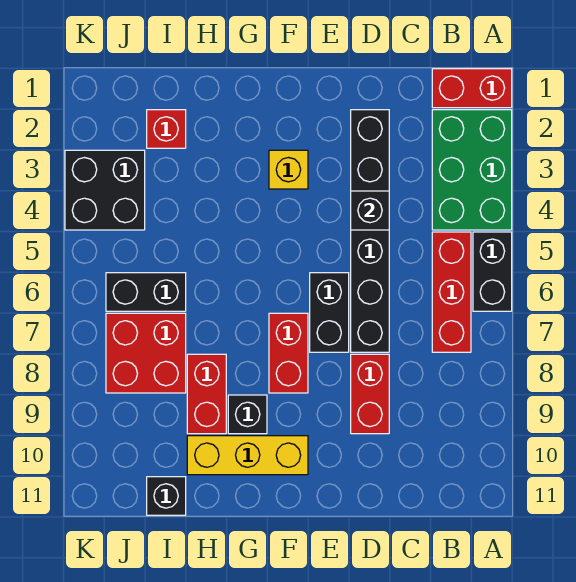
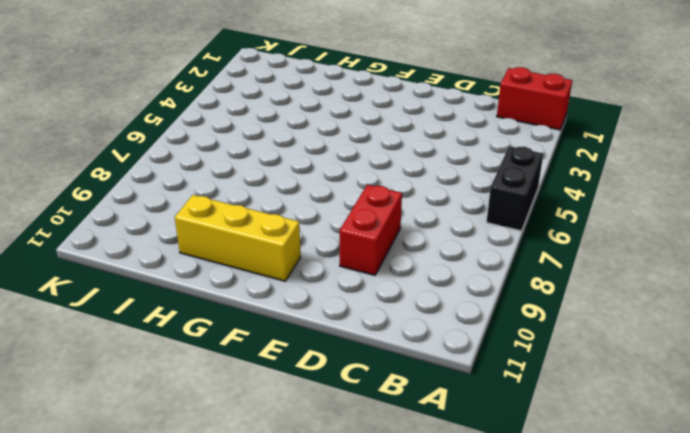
none -> green 2x3 brick [432,110,512,230]
none -> red 1x3 brick [432,232,471,352]
none -> black 1x6 brick [351,110,389,352]

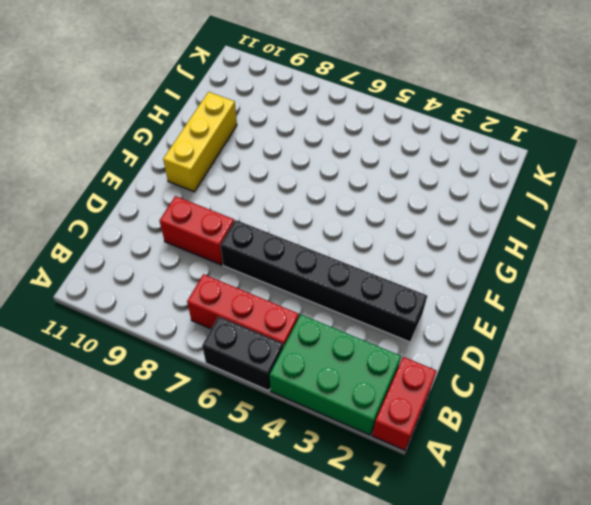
none -> black 1x2 brick [310,273,349,352]
none -> yellow 1x1 brick [269,150,308,189]
none -> red 1x2 brick [269,313,308,393]

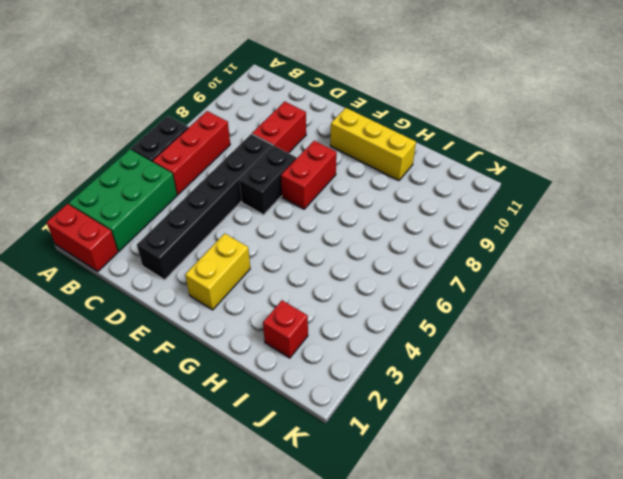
yellow 1x2 brick [185,233,250,310] -> yellow 1x1 brick [269,150,308,189]
none -> black 1x1 brick [228,395,267,434]
none -> red 1x2 brick [187,354,226,434]
none -> black 1x2 brick [106,273,186,311]

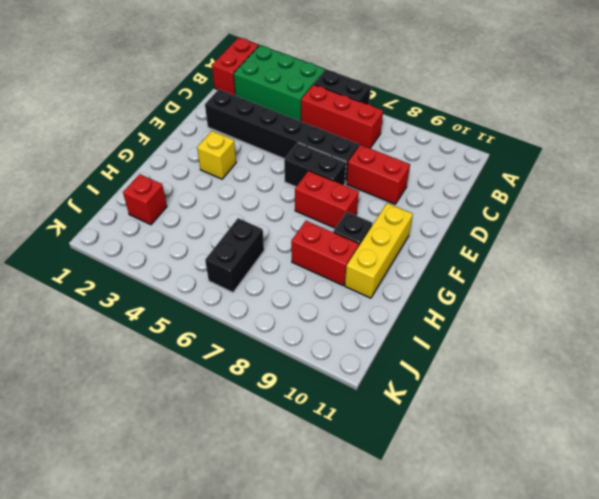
none -> red 2x2 brick [106,313,186,393]
none -> black 1x1 brick [147,477,186,515]
none -> black 2x2 brick [65,150,145,230]

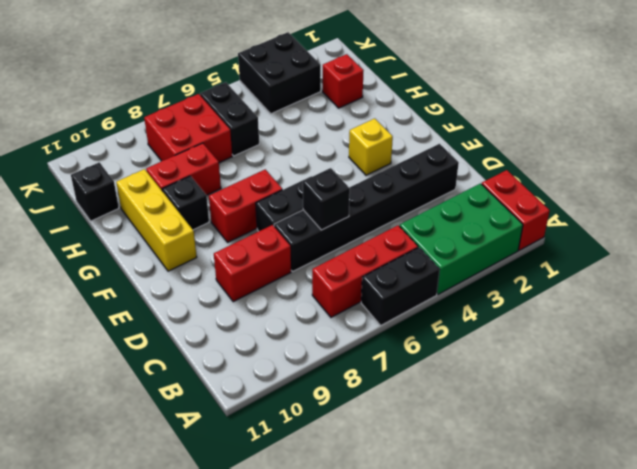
black 1x1 brick [303,168,350,230] -> black 1x1 brick moved to [351,191,389,230]

